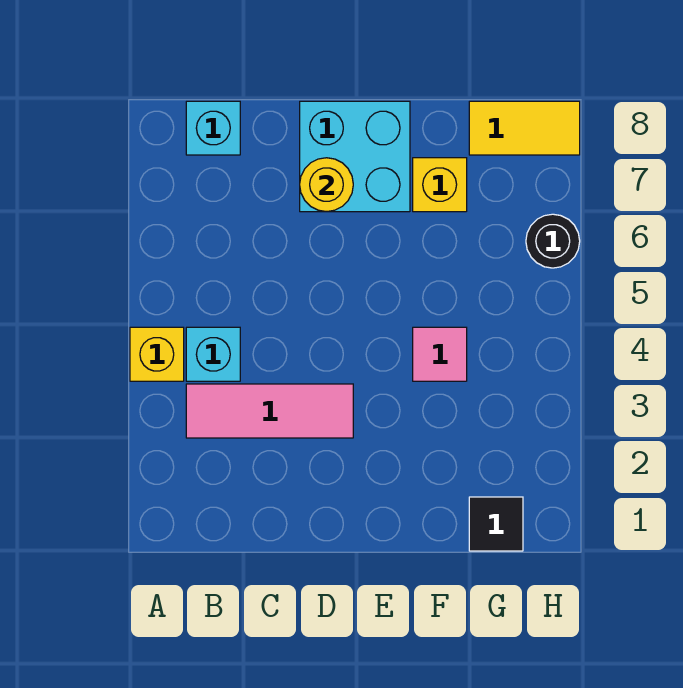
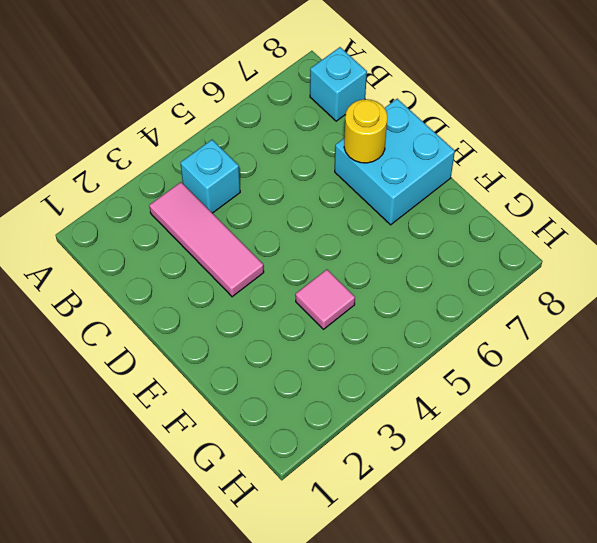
none -> yellow 1x1 brick [130,327,184,381]
none -> yellow 1x1 brick [413,158,467,212]

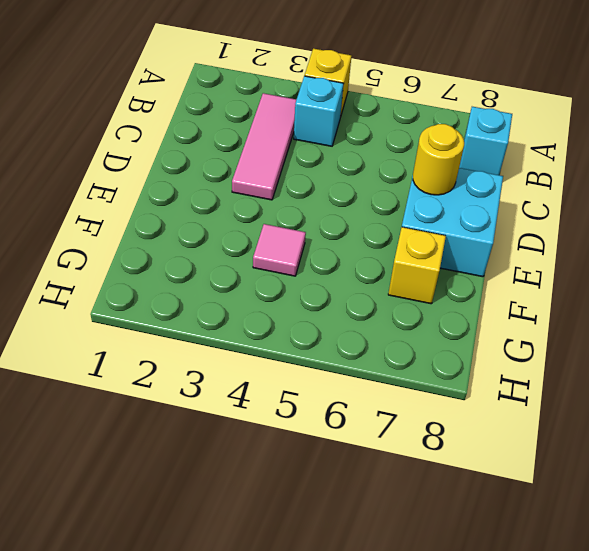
none -> black 1x1 tile [469,497,523,551]
none -> yellow 1x2 tile [469,101,580,155]

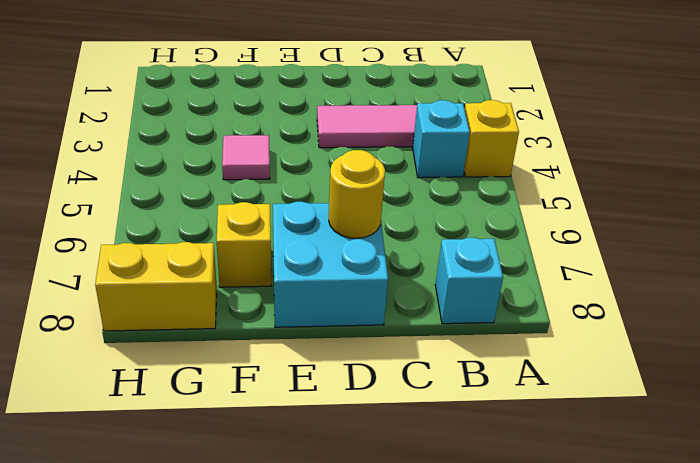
yellow 1x2 brick [95,242,217,331] -> yellow 1x2 tile [469,101,580,155]
none -> black 1x1 tile [469,497,523,551]
none -> black 1x1 round brick [526,214,580,268]

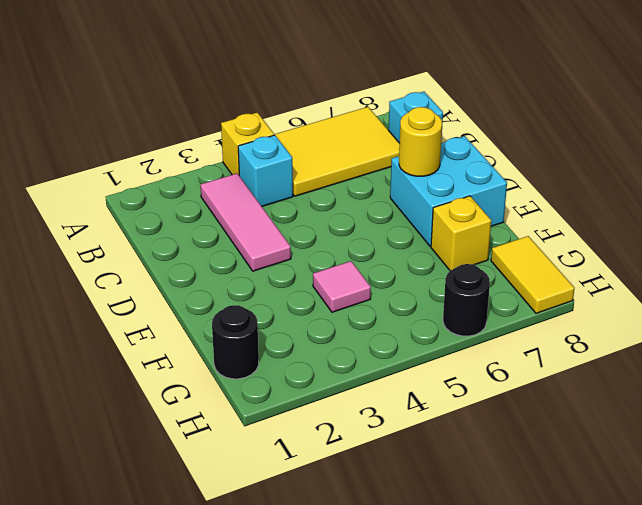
yellow 2x3 tile [274,107,400,196] -> none
black 1x1 round brick [212,305,259,379] -> black 1x1 tile [469,497,523,551]

